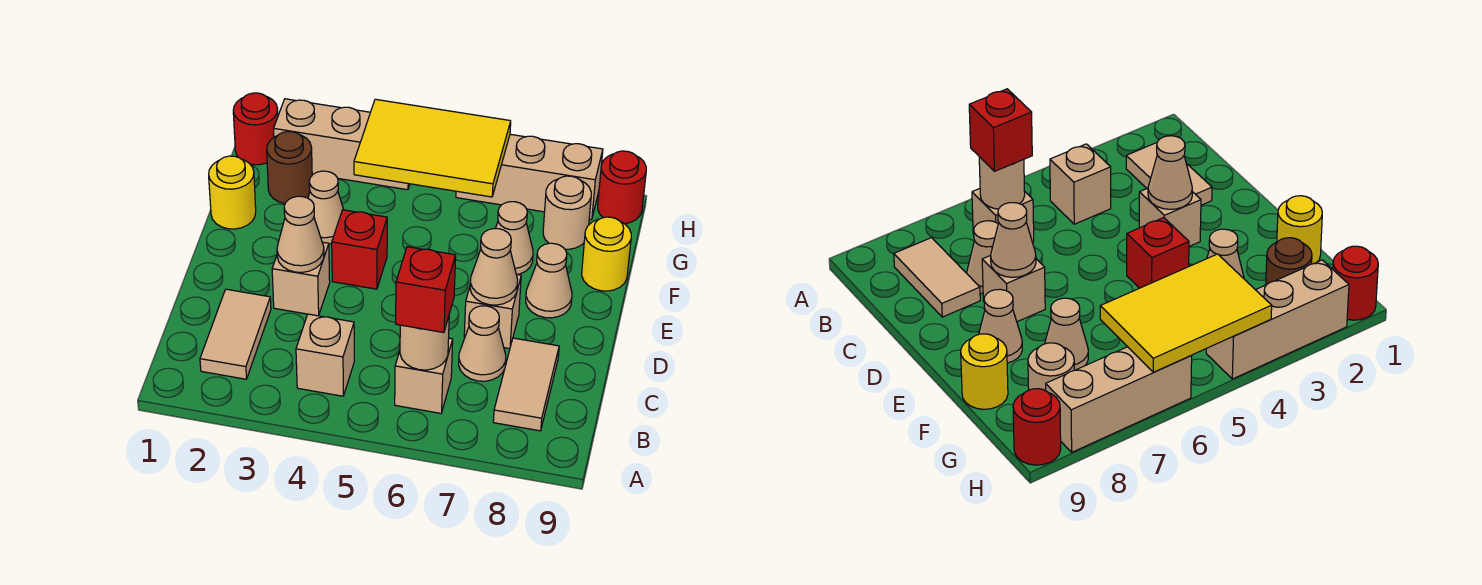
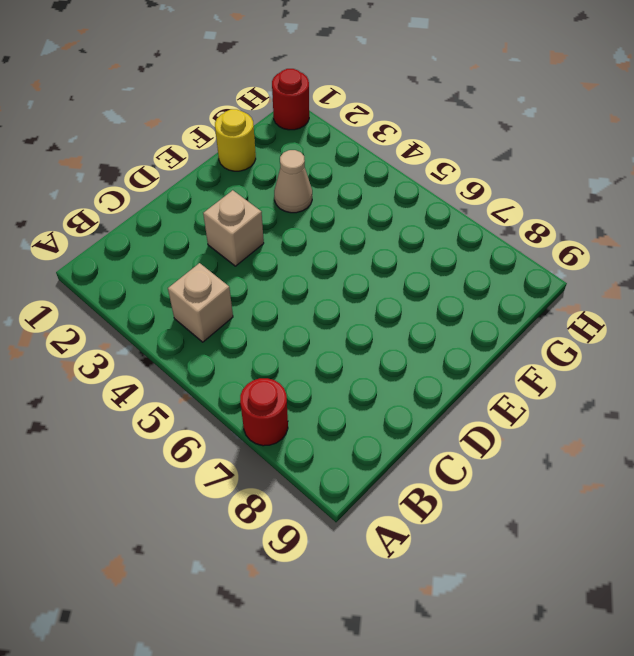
red 1x1 round brick [240,378,288,446] -> red 1x1 round brick moved to [598,151,646,224]
none -> tan 1x2 tile [200,289,271,379]
none -> tan 1x1 brick [395,338,453,413]
none -> tan 1x2 tile [493,338,559,431]

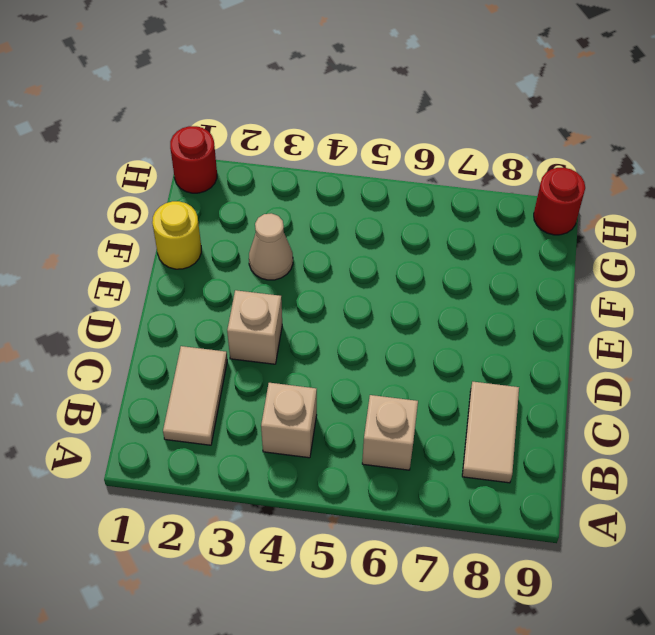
none -> tan 1x1 cone [459,306,506,381]
none -> tan 1x1 brick [464,274,521,349]
none -> red 1x1 brick [332,210,387,289]

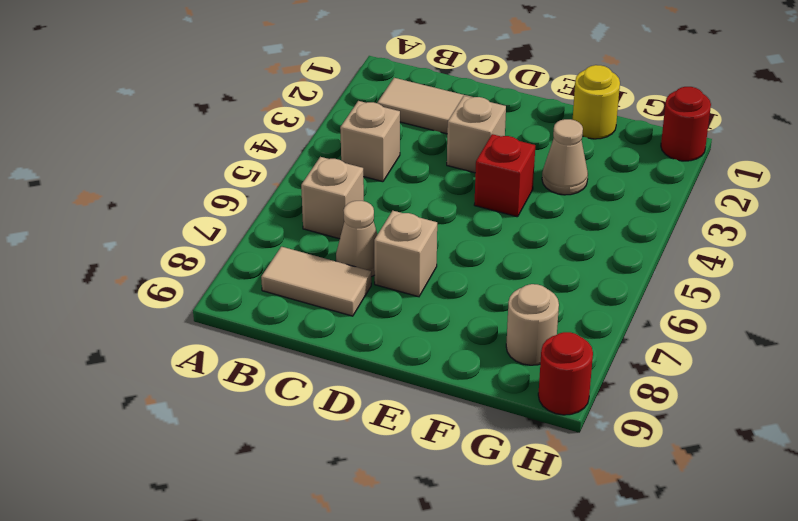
none -> tan 1x1 cone [526,243,572,318]
none -> tan 1x1 cone [495,202,533,275]
none -> yellow 1x1 round brick [582,217,631,291]

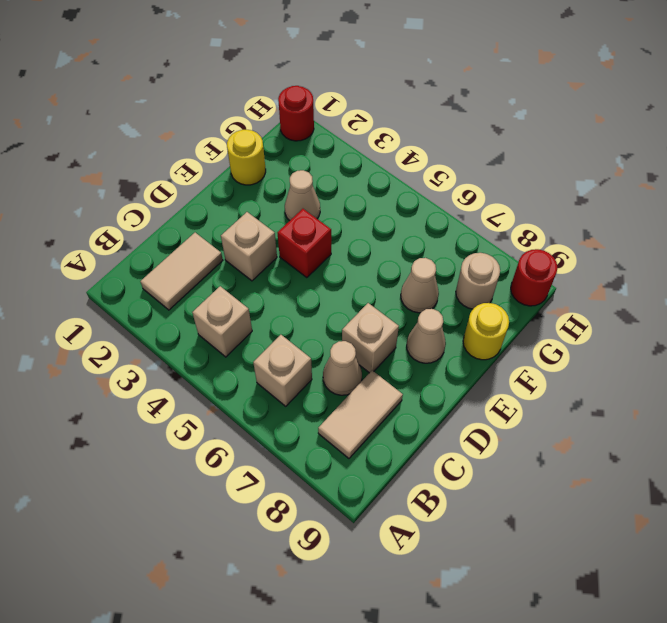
none -> brown 1x1 round brick [267,131,312,203]
none -> tan 1x3 brick [274,99,410,190]
none -> tan 1x3 brick [456,134,603,220]

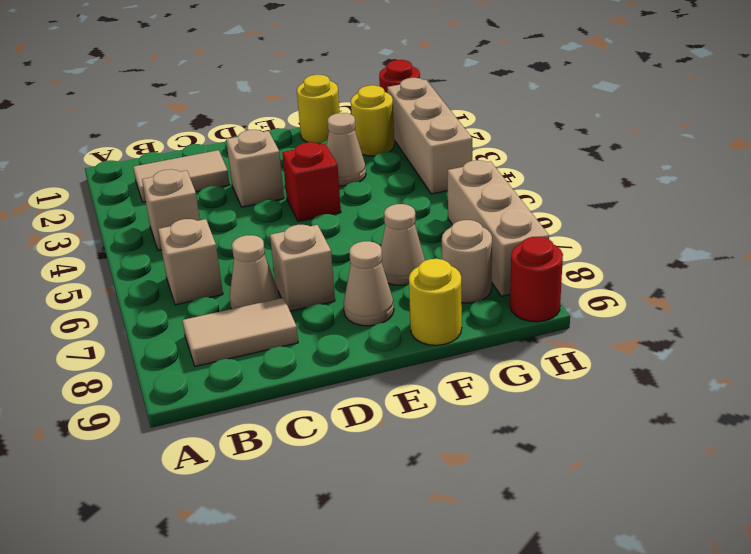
yellow 1x1 round brick [351,85,394,156] -> brown 1x1 round brick [267,131,312,203]
none -> tan 1x1 round brick [400,317,449,370]
none -> tan 1x1 cone [277,196,324,272]
none -> tan 1x1 cone [470,229,518,305]

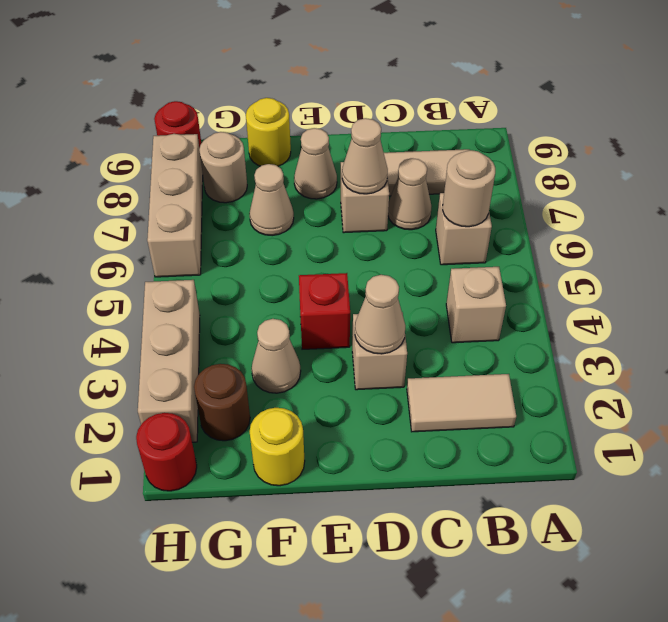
none -> yellow 2x3 tile [354,99,511,197]
none -> red 1x1 brick [396,247,456,332]

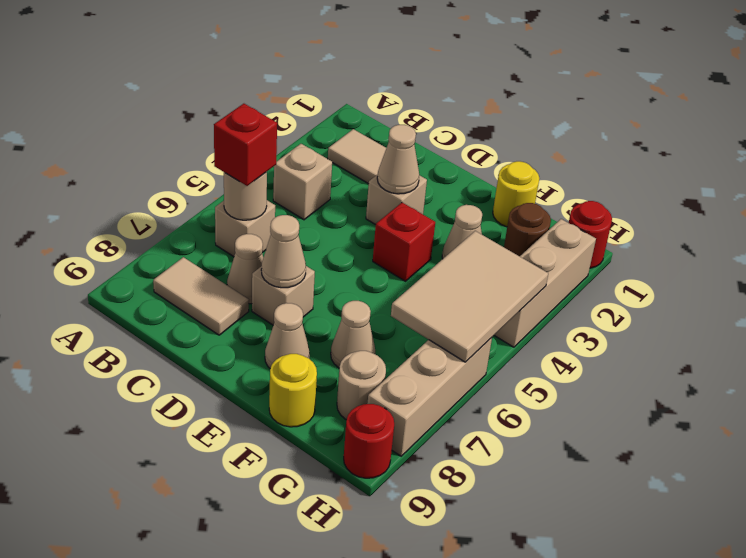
tan 2x3 tile [391,231,548,362] -> yellow 2x3 tile [354,99,511,197]

